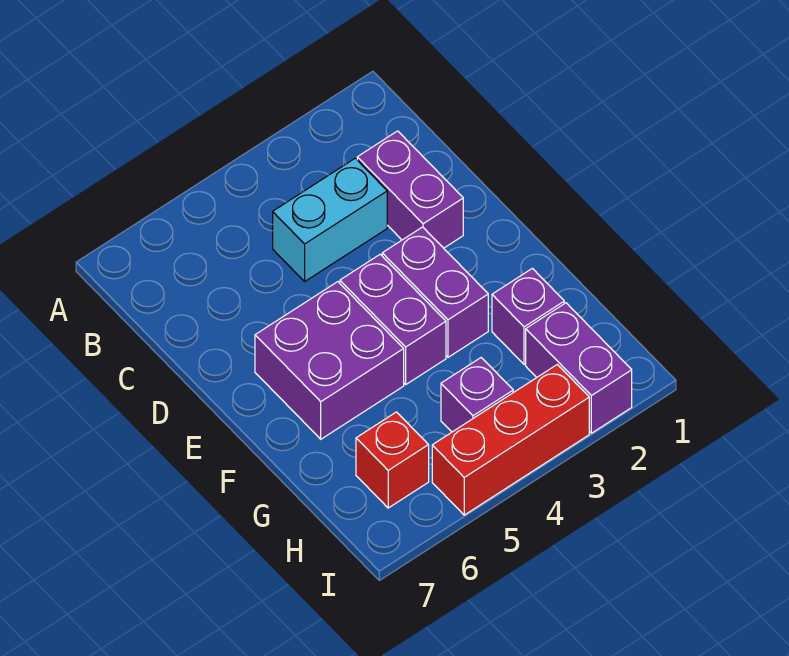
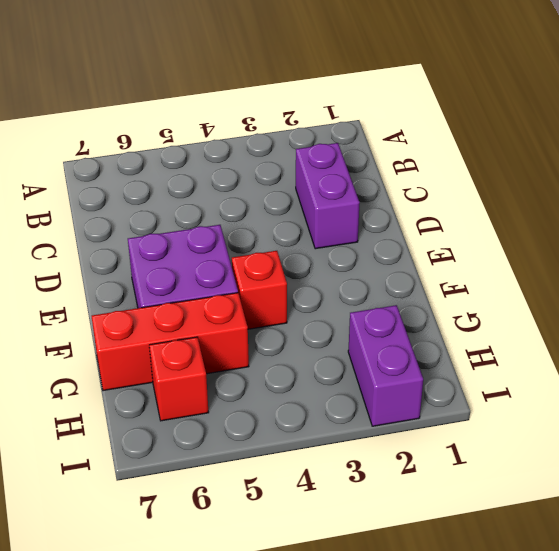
red 1x1 brick [232,251,287,329] -> purple 1x2 brick [340,254,446,384]
red 1x3 brick [92,293,249,391] -> red 1x3 brick moved to [432,364,589,515]
none -> cyan 1x2 brick [273,158,387,281]
none -> purple 1x2 brick [382,227,488,357]

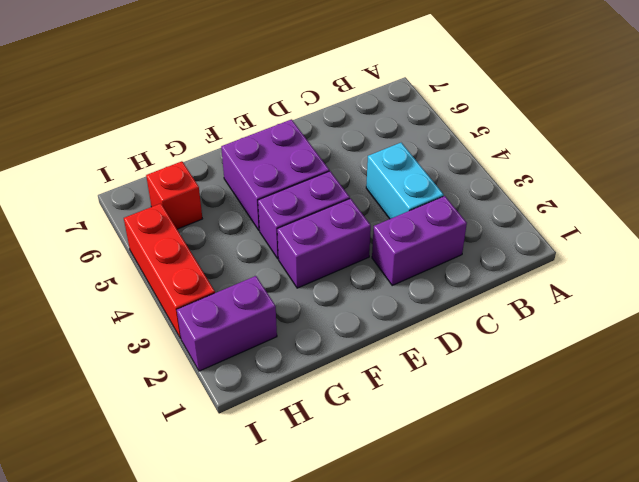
none -> purple 1x1 brick [492,268,564,364]
none -> purple 1x1 brick [441,358,513,432]

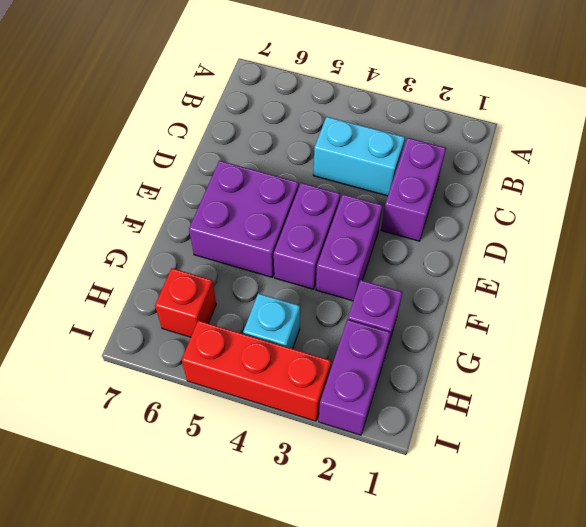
cyan 1x1 brick [243,294,300,349] -> purple 1x1 brick [441,358,513,432]

